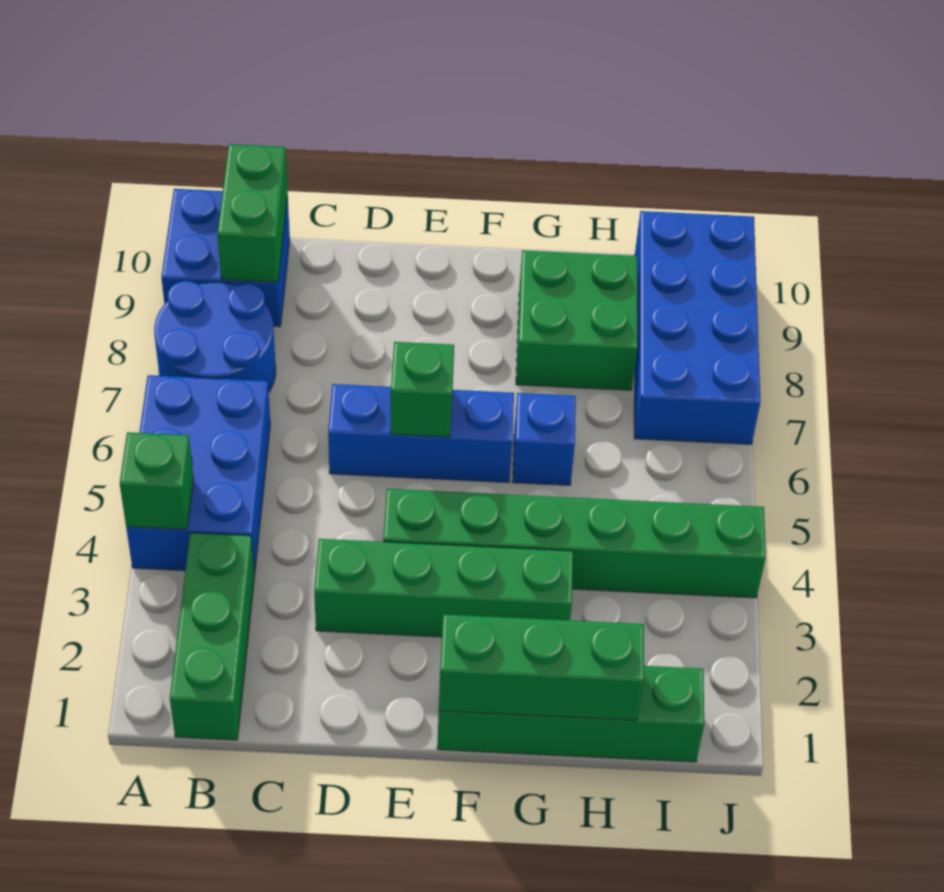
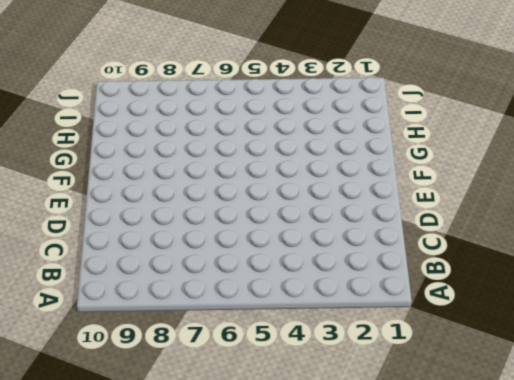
none -> blue 2x3 brick [126,375,270,574]
none -> blue 2x2 round brick [154,281,276,392]
none -> blue 2x2 brick [161,189,290,327]

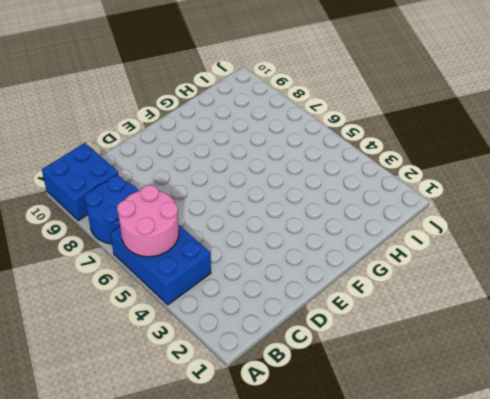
pink 2x2 round brick [117,185,179,257] -> none
none -> green 1x3 brick [170,533,255,740]
none -> green 1x4 brick [314,539,573,637]
none -> blue 1x3 brick [328,384,514,482]

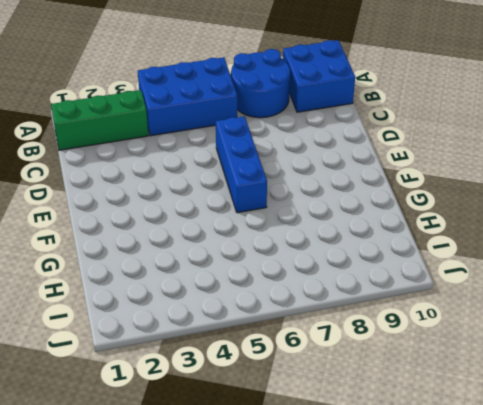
none -> green 1x4 brick [314,539,573,637]
none -> green 1x6 brick [383,489,766,598]
none -> green 1x4 brick [437,666,704,762]

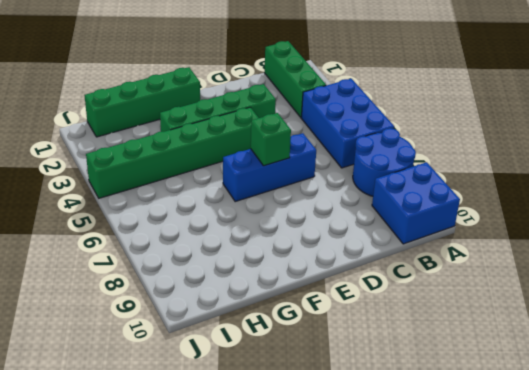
none -> blue 1x1 brick [512,393,576,485]
none -> green 2x2 brick [516,250,638,390]
none -> blue 2x4 brick [634,211,760,444]

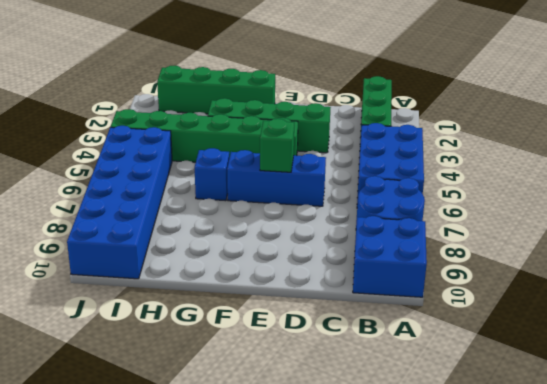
blue 2x6 brick [67,126,172,279] -> blue 2x4 brick [634,211,760,444]
none -> green 2x2 brick [516,250,638,390]
none -> green 1x1 brick [120,432,194,529]
none -> green 1x2 brick [217,144,288,282]

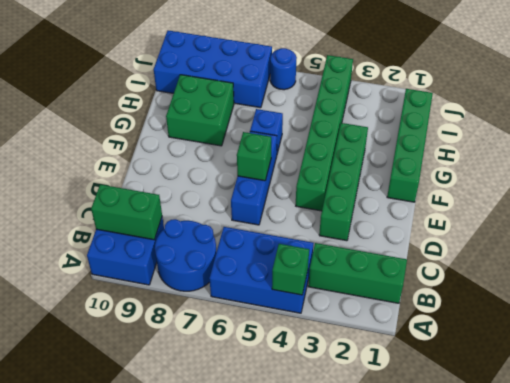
blue 1x1 round brick [270,48,297,90] -> none
none -> green 1x3 brick [439,614,644,720]

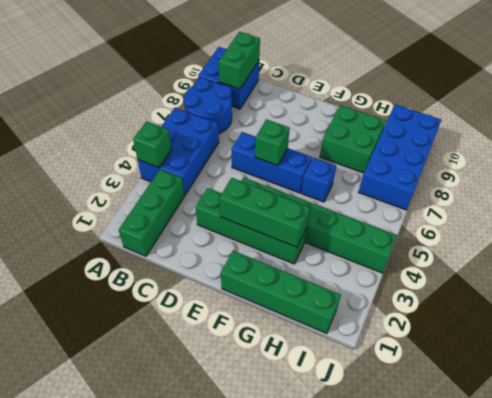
green 1x3 brick [219,178,310,247] -> green 1x3 brick moved to [439,614,644,720]

